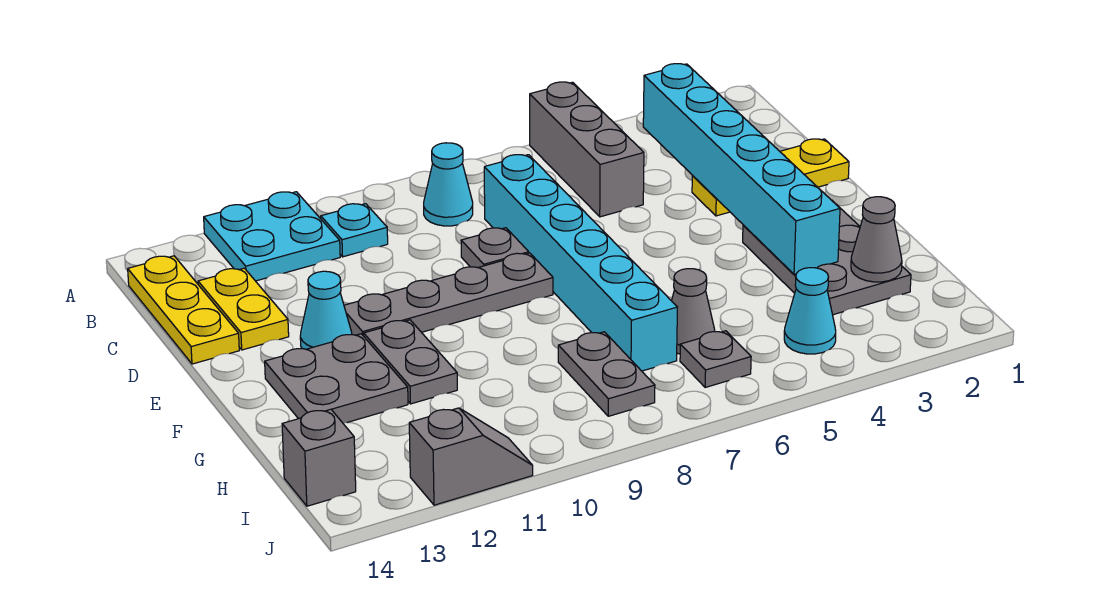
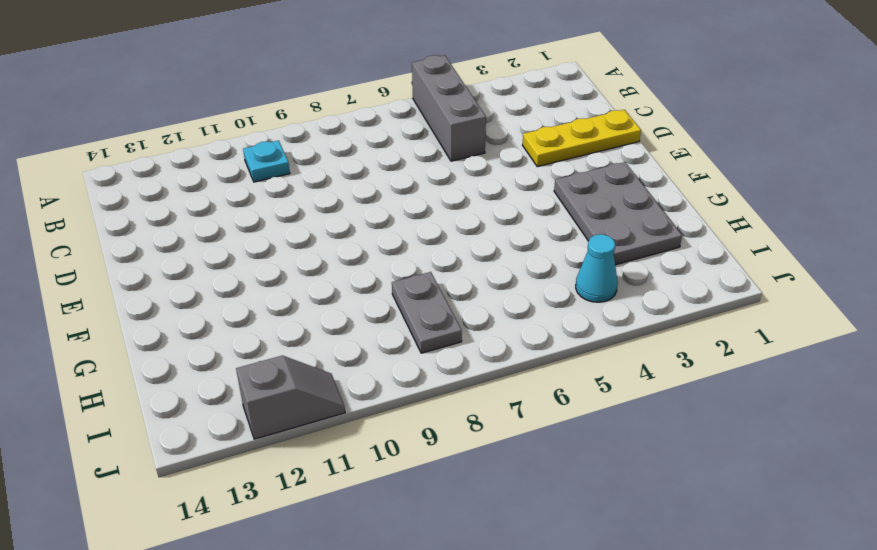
none -> cyan 2x2 plate [204,192,340,281]
none -> cyan 1x1 cone [424,143,473,226]
none -> yellow 1x3 plate [128,256,239,364]

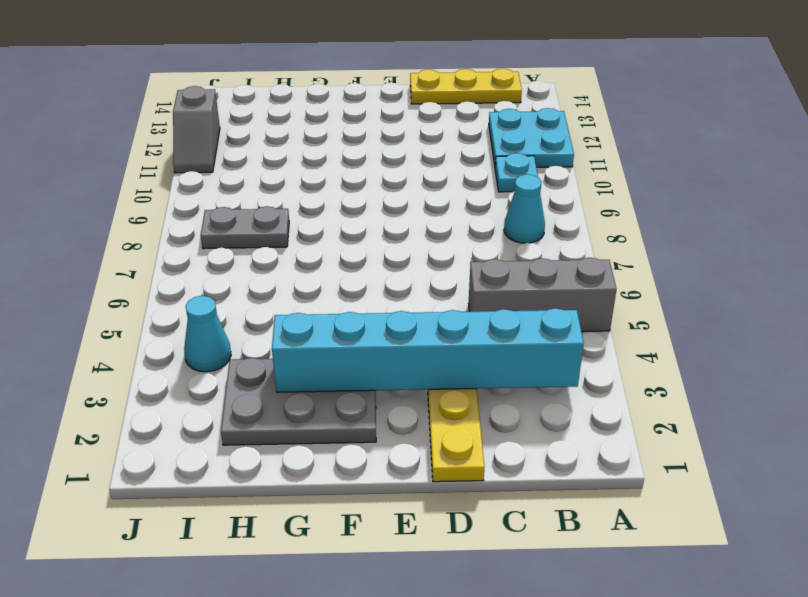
none -> cyan 1x6 brick [484,155,677,371]
none -> yellow 1x2 plate [198,268,289,350]
none -> grey 1x1 plate [461,228,529,268]

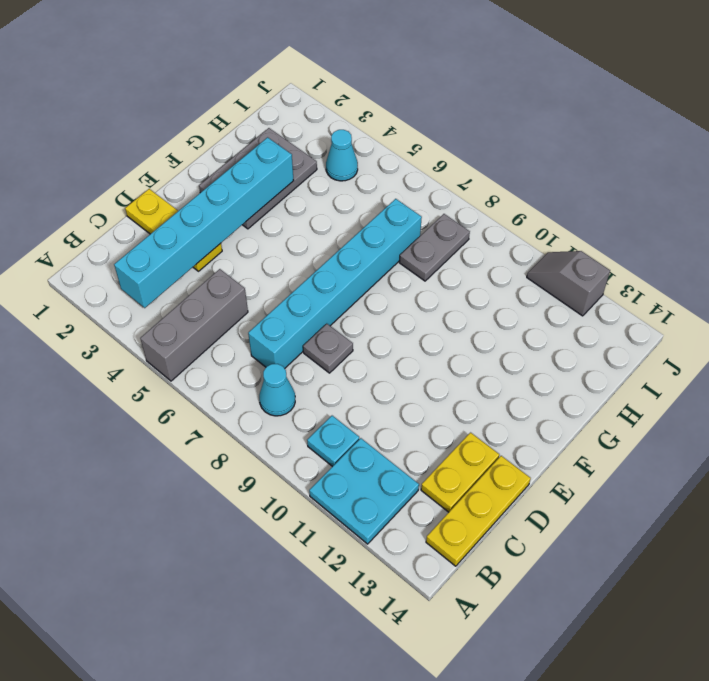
none -> grey 1x4 plate [344,253,553,336]
none -> cyan 1x1 cone [300,271,352,349]
none -> grey 1x2 plate [364,320,457,404]

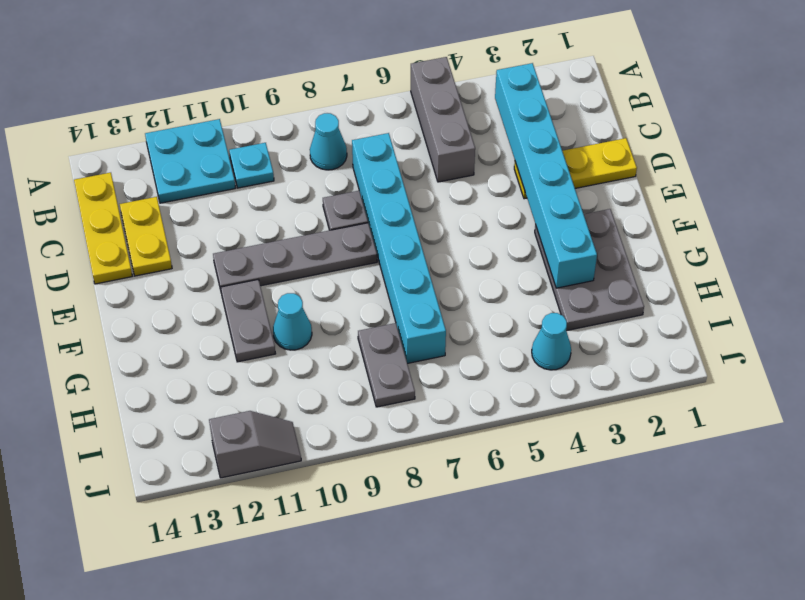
cyan 1x1 cone [273,293,312,350] -> cyan 1x1 cone moved to [300,271,352,349]
none -> grey 2x2 plate [265,334,408,423]
none -> grey 1x1 cone [672,269,715,354]
none -> grey 1x1 plate [680,331,751,387]

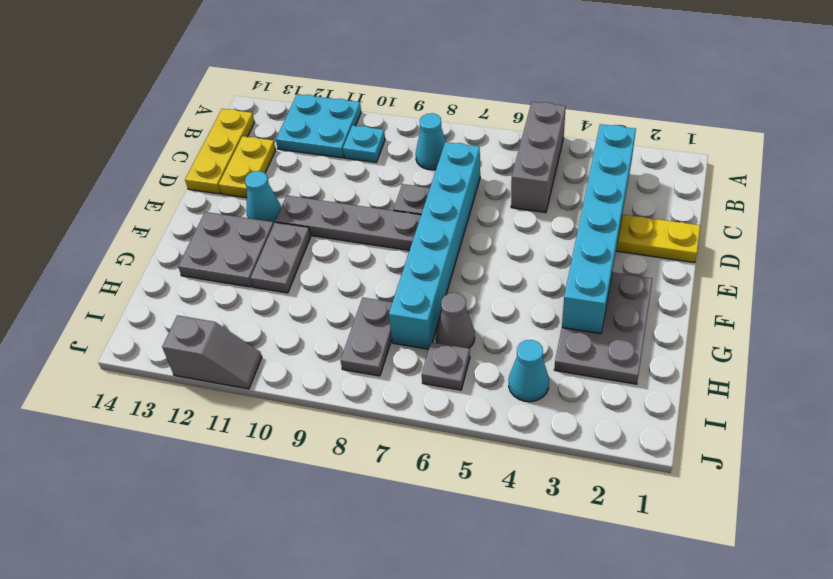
none -> grey 1x1 brick [282,409,356,506]
none -> grey 1x1 cone [851,197,902,282]

